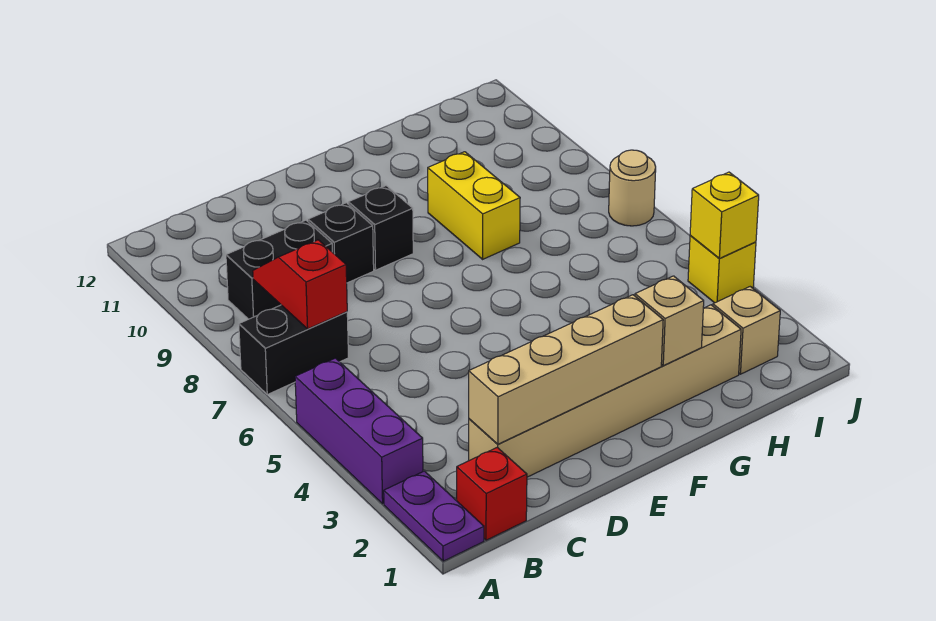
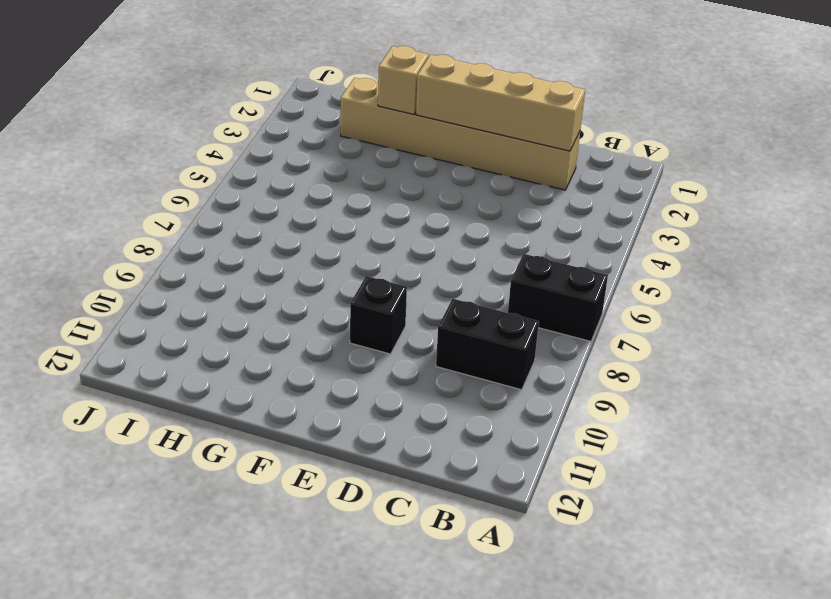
none -> purple 1x2 plate [384,471,484,561]
none -> purple 1x3 brick [295,358,423,504]
none -> red 1x1 brick [457,447,527,540]

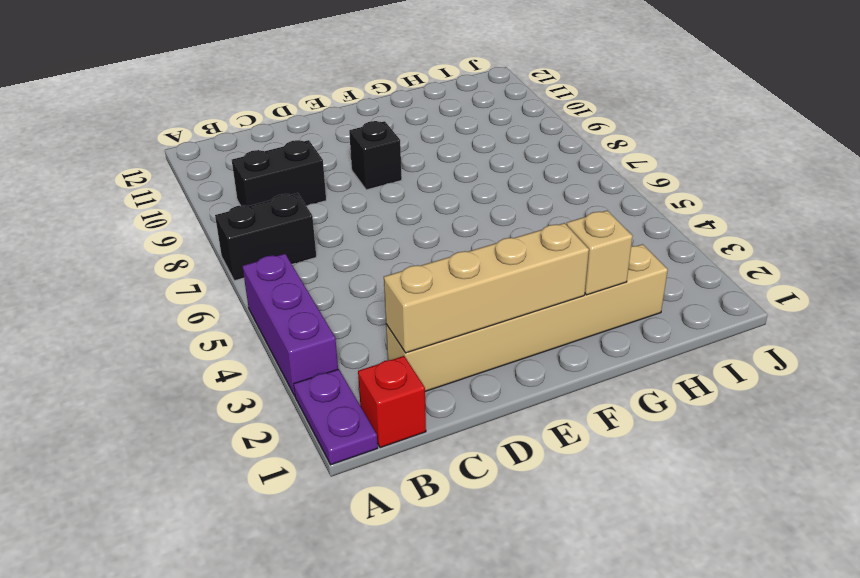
none -> black 1x1 brick [308,203,374,283]
none -> yellow 1x2 brick [428,152,520,259]
none -> tan 1x1 brick [713,287,780,374]

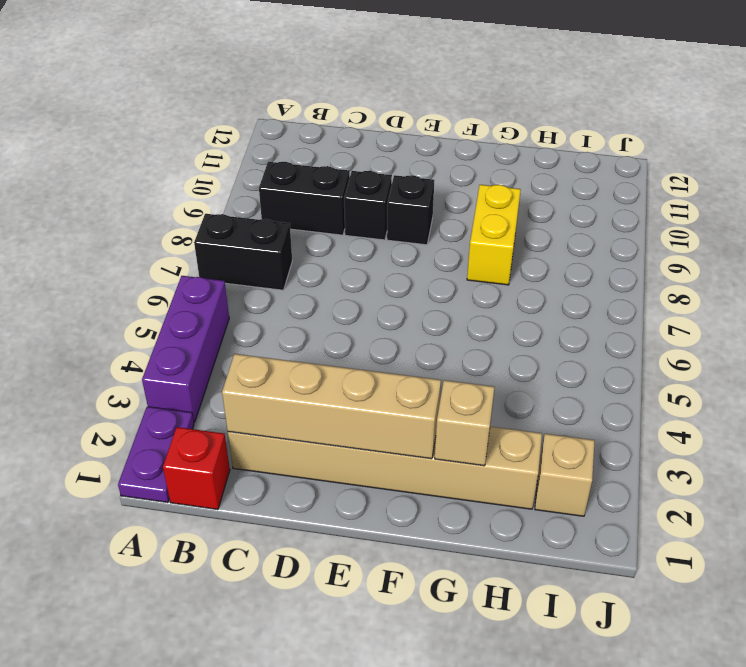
none -> yellow 1x1 brick [688,236,756,303]
none -> tan 1x1 round brick [609,150,656,226]
none -> red 1x2 slope [253,240,347,329]

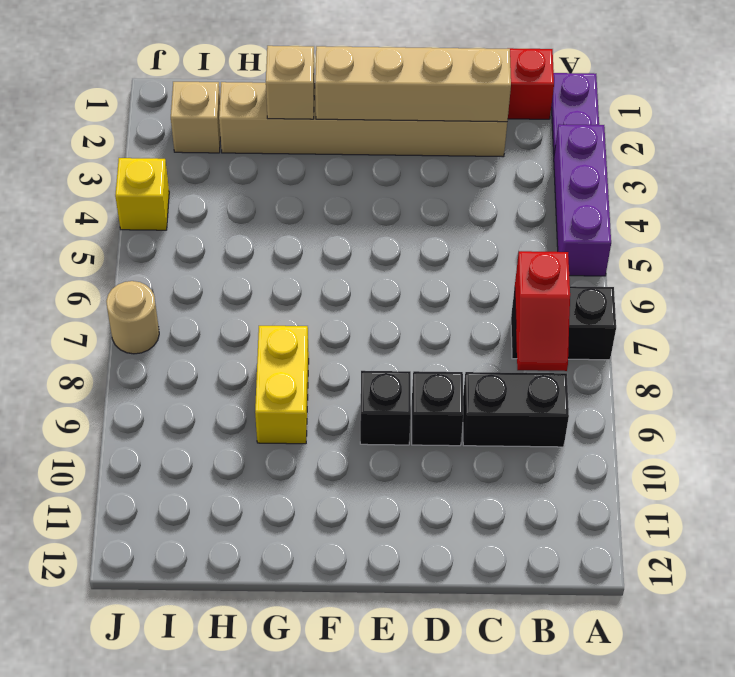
none -> yellow 1x1 brick [690,172,759,258]

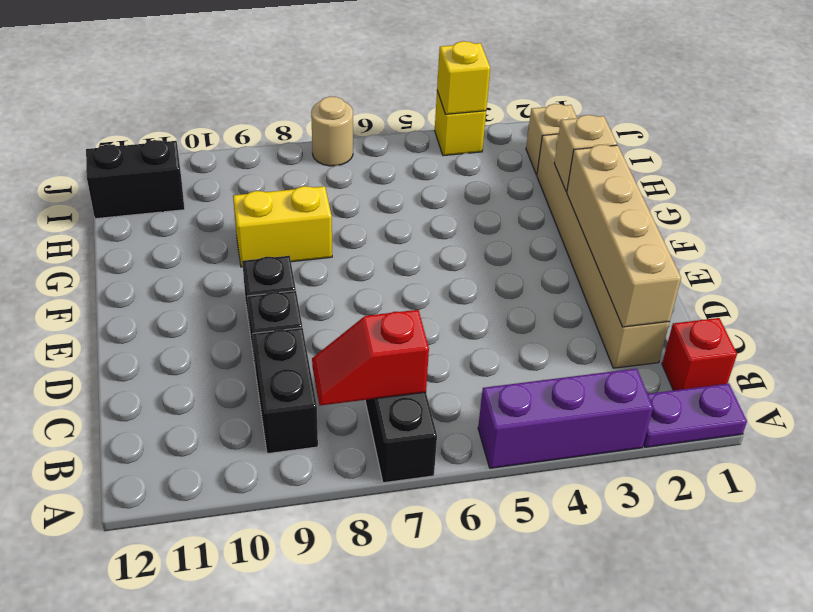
black 1x2 brick [86,140,185,219] -> none

